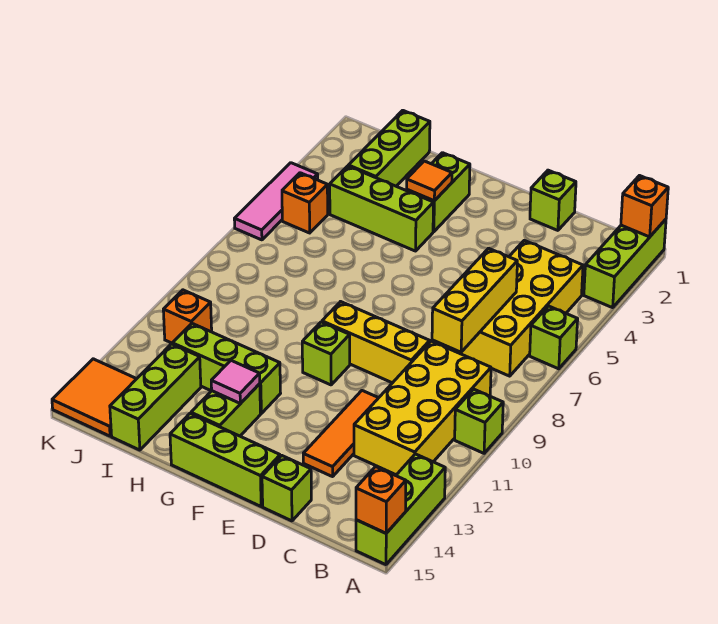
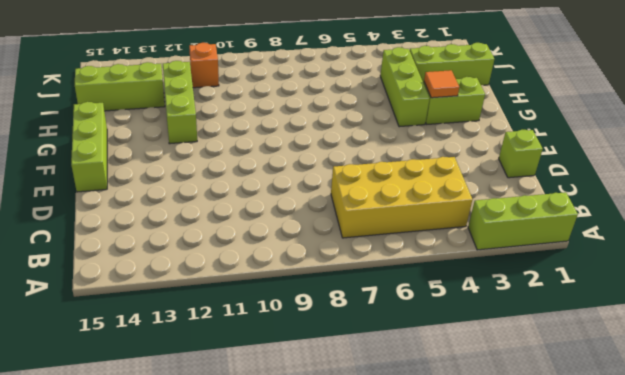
none -> lime 1x1 brick [530,306,578,369]
none -> lime 1x1 brick [455,389,503,453]
none -> lime 1x3 brick [356,454,445,565]

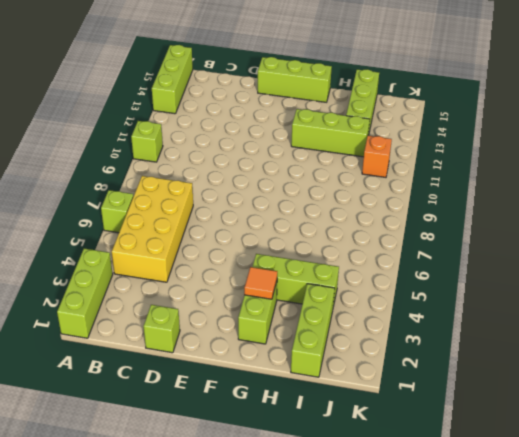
none -> yellow 2x4 brick [354,341,491,475]
none -> yellow 1x3 brick [322,302,430,383]
none -> orange 1x3 tile [303,391,378,477]

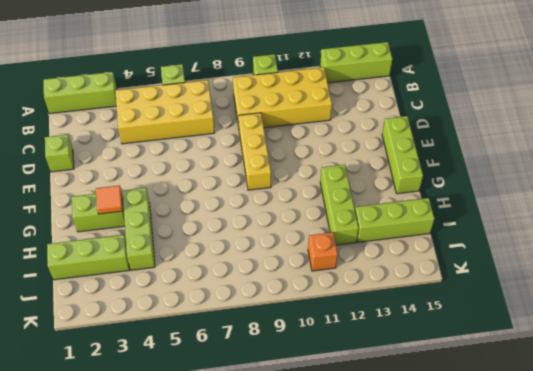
none -> orange 1x3 tile [303,391,378,477]
none -> lime 1x1 brick [262,455,311,521]
none -> lime 1x1 brick [302,322,350,385]

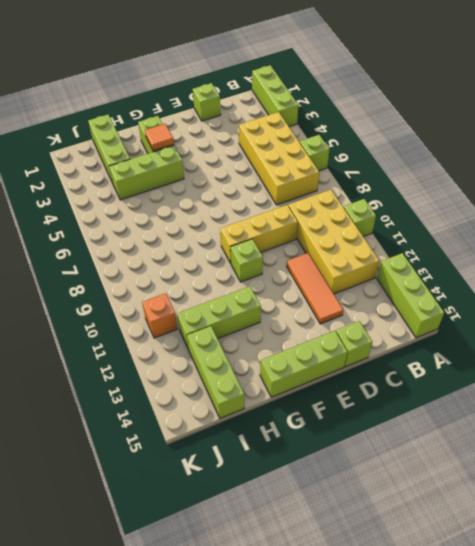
none -> lime 1x2 brick [191,384,260,436]
none -> orange 1x1 brick [282,173,328,233]
none -> orange 2x2 tile [52,359,136,436]

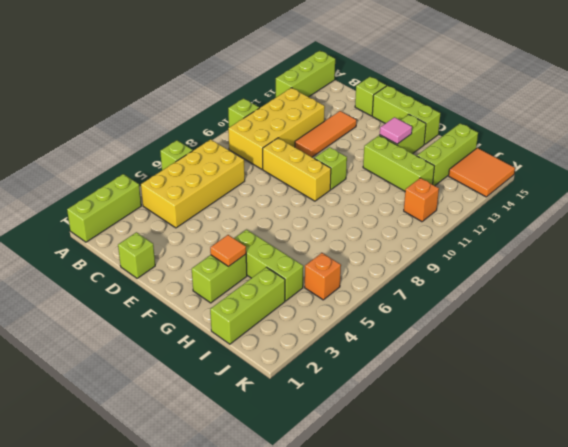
none -> pink 1x3 tile [234,163,318,240]
none -> orange 1x1 brick [621,176,668,237]
none -> orange 1x1 brick [356,467,406,533]

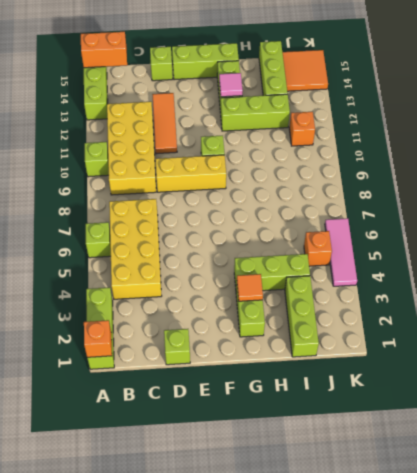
orange 1x2 brick [81,32,127,68] -> orange 1x1 brick [356,467,406,533]
none -> yellow 1x3 brick [432,248,517,352]

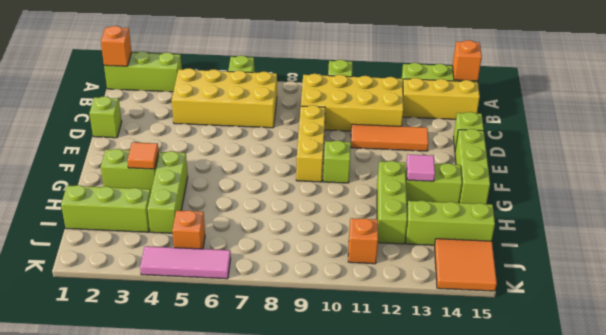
yellow 1x3 brick [403,78,480,119] -> yellow 1x3 brick moved to [432,248,517,352]

